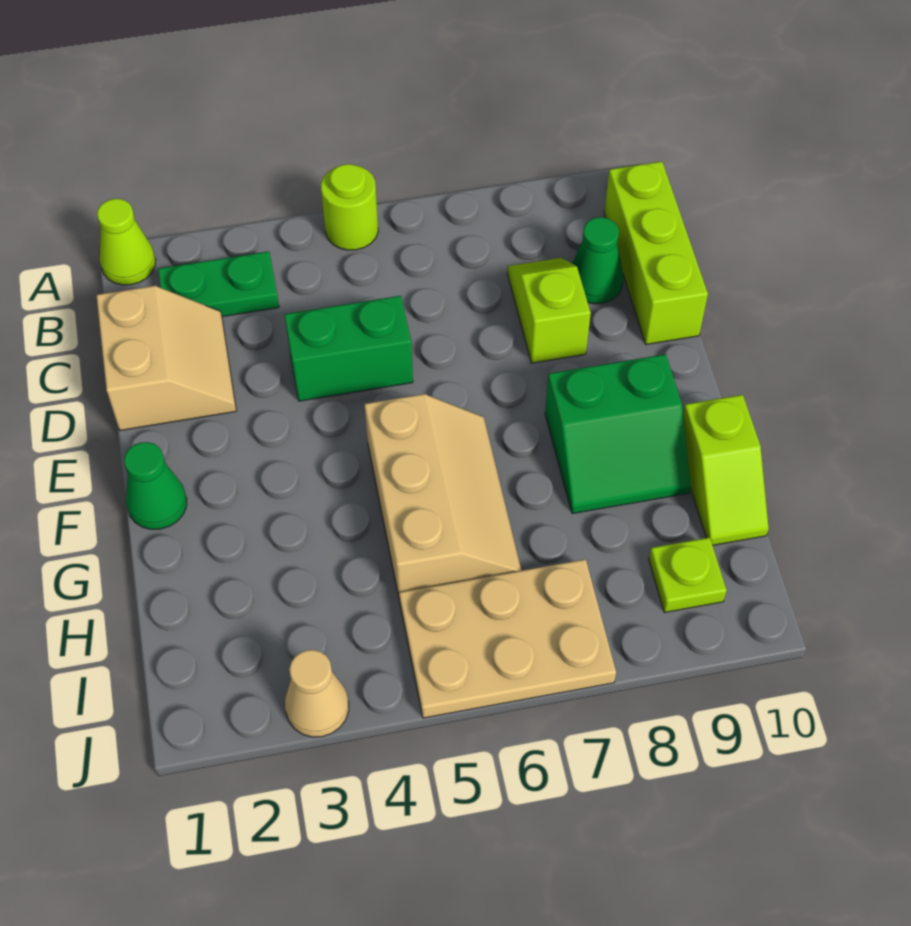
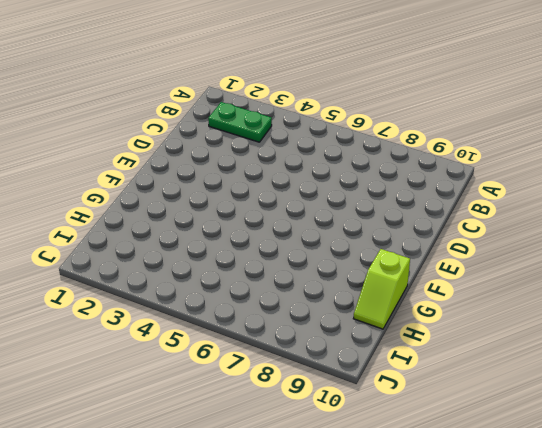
none -> lime 1x1 cone [97,199,156,285]
none -> lime 1x1 round brick [321,164,378,250]
none -> lime 1x3 brick [604,161,708,344]

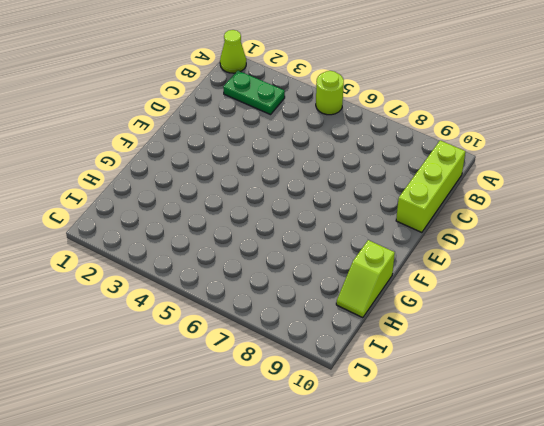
none -> tan 2x2 slope [96,286,236,430]
none -> lime 1x2 slope [507,258,591,363]
none -> green 1x1 cone [572,217,623,304]

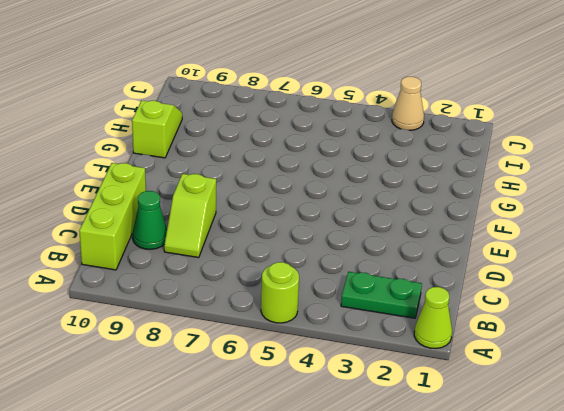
none -> tan 2x2 slope [96,286,236,430]
none -> green 1x2 brick [284,296,413,401]
none -> green 1x1 cone [124,442,187,529]

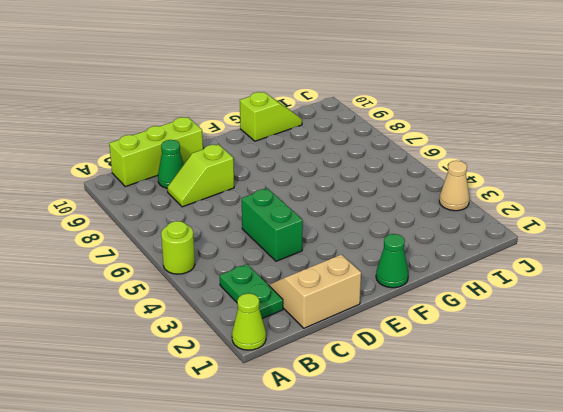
none -> tan 2x3 slope [364,394,521,600]
none -> green 2x2 slope [545,354,691,514]
none -> tan 2x3 plate [399,559,616,718]

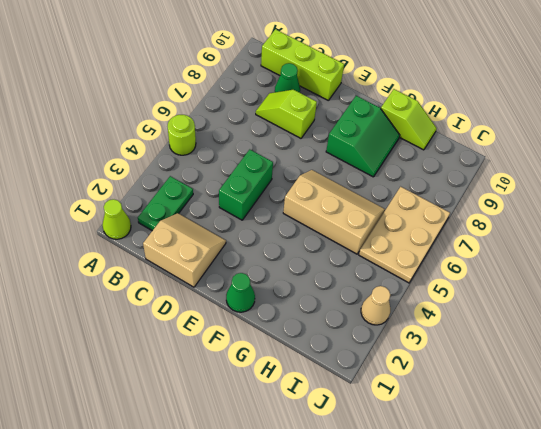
none -> lime 1x1 plate [649,537,727,612]

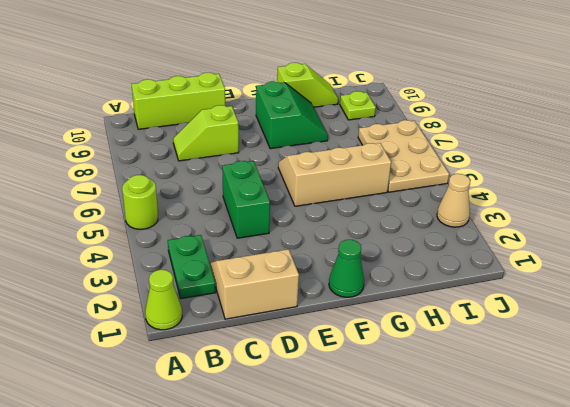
none -> green 1x1 cone [572,217,623,304]

